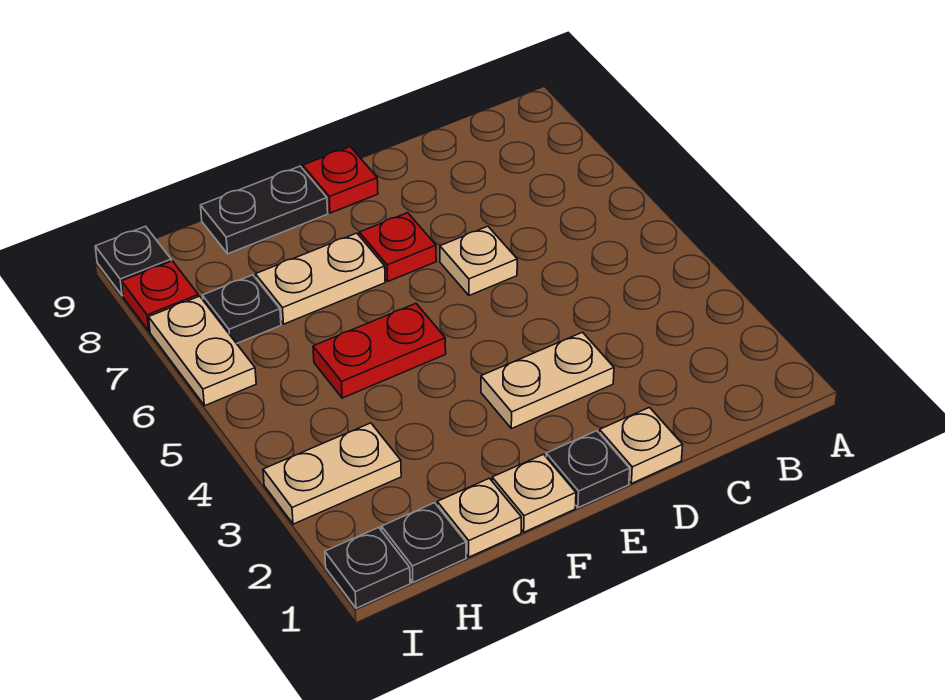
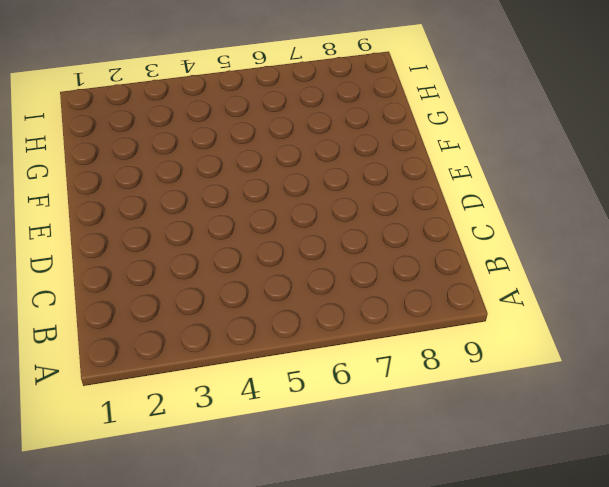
none -> tan 1x1 plate [599,407,683,484]
none -> tan 1x2 plate [481,332,614,429]
none -> tan 1x1 plate [440,226,517,296]

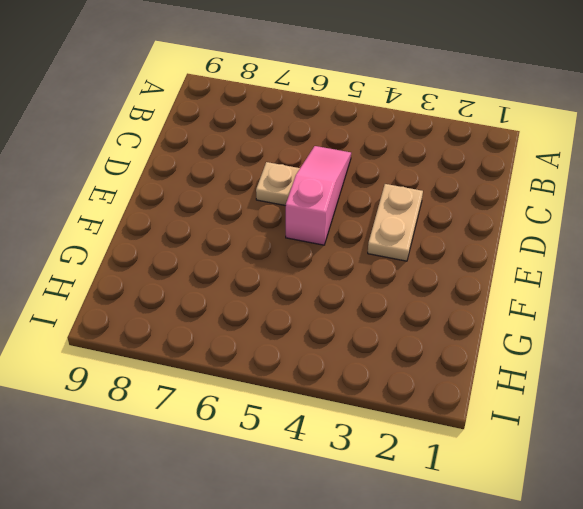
pink 1x3 slope [286,146,351,245] -> none
none -> tan 1x1 plate [599,407,683,484]
none -> black 1x1 plate [546,431,630,508]
none -> red 1x1 plate [359,213,436,281]

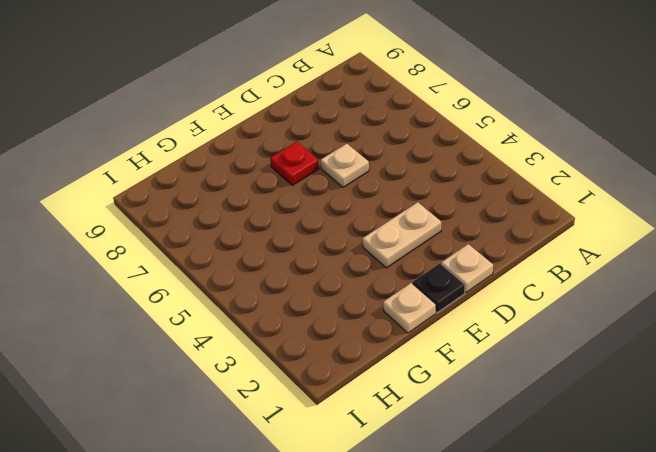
none -> red 1x1 plate [303,147,378,213]
none -> red 1x2 plate [313,303,446,398]
none -> tan 1x2 plate [255,233,385,324]

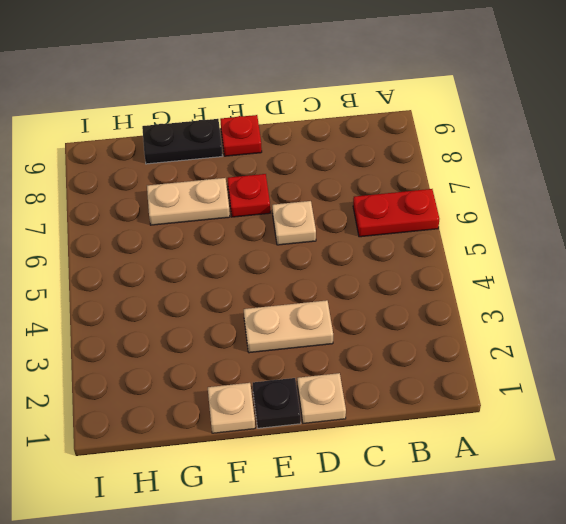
red 1x2 plate [353,189,439,237] -> red 1x2 plate moved to [313,303,446,398]
none -> tan 1x1 plate [437,478,521,557]
none -> black 1x1 plate [381,503,466,582]
none -> tan 1x2 plate [263,423,401,524]

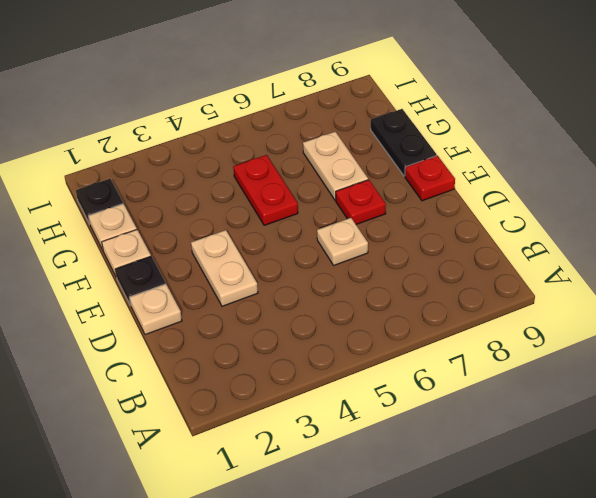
none -> tan 1x2 plate [263,423,401,524]
none -> black 1x1 plate [202,275,281,344]
none -> black 1x1 plate [325,527,410,608]

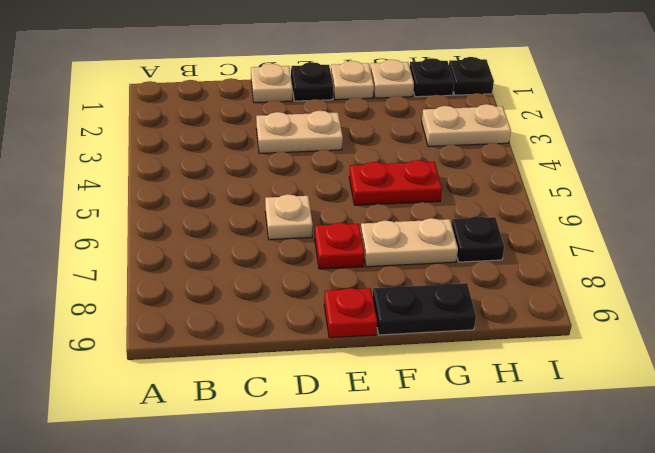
none -> tan 1x2 plate [149,296,256,406]
none -> red 1x1 plate [122,261,199,331]
none -> black 1x1 plate [95,226,171,296]

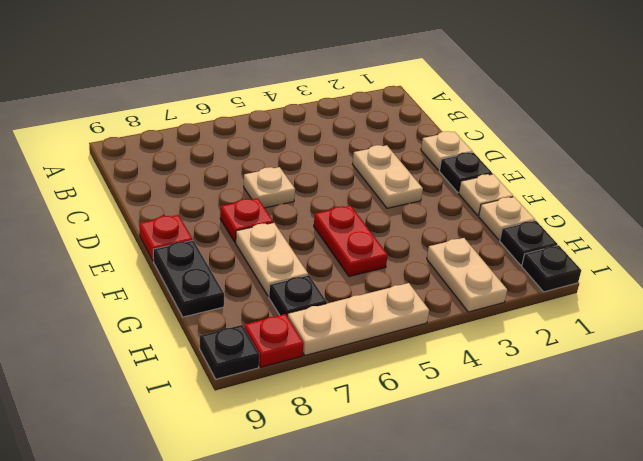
tan 1x3 plate [287,283,429,355] -> tan 1x2 plate [149,296,256,406]

